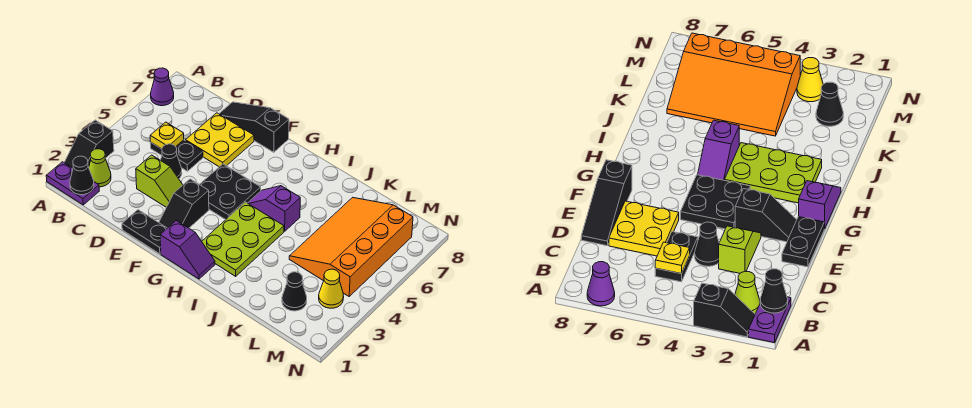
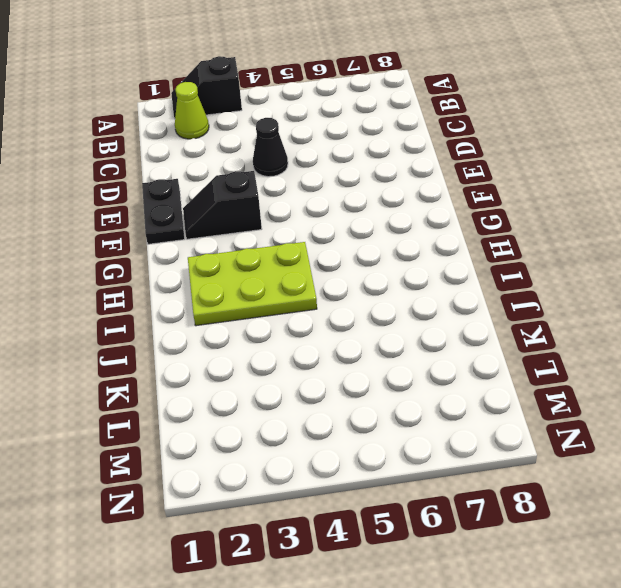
none -> purple 1x2 plate [46,162,99,205]
none -> purple 1x1 cone [151,68,174,106]
none -> black 1x2 plate [150,140,203,171]

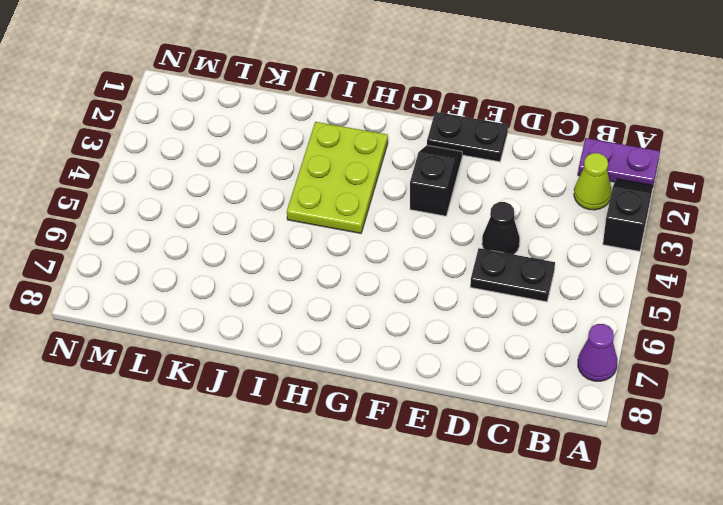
none -> lime 1x2 slope [136,155,183,207]
none -> yellow 2x2 plate [186,113,254,167]
none -> black 1x3 slope [219,102,289,152]

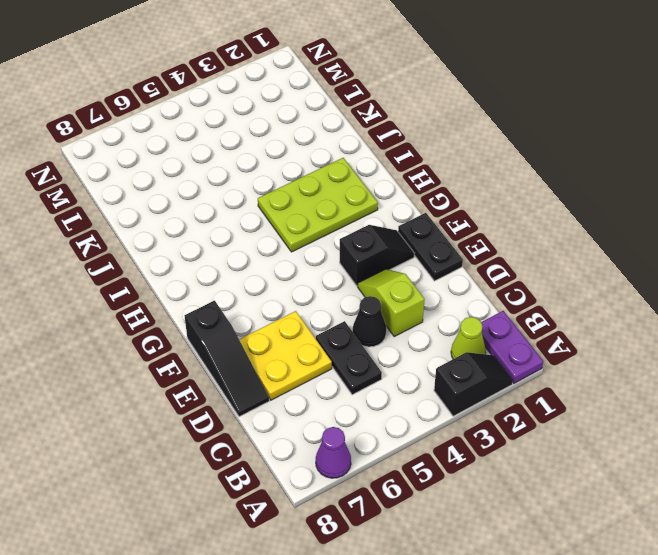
none -> black 2x2 plate [199,164,261,220]
none -> purple 1x2 slope [160,221,215,279]
none -> purple 1x2 slope [248,186,300,231]

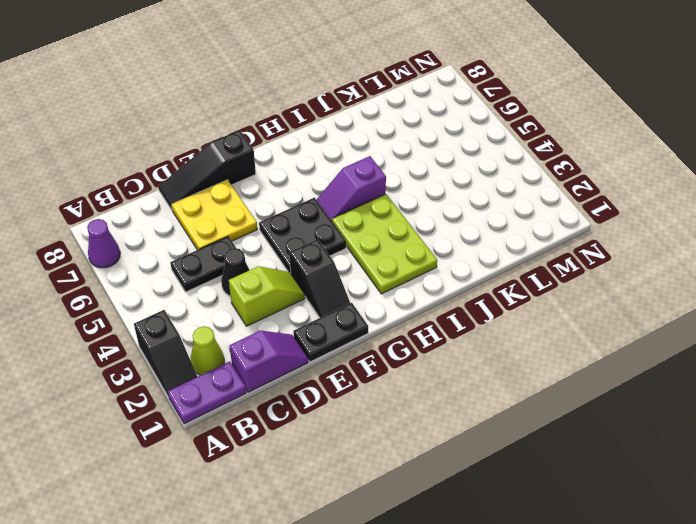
purple 1x2 slope [230,331,308,392] -> purple 1x2 slope moved to [160,221,215,279]
none -> orange 3x4 slope [289,197,413,296]
none -> black 1x1 cone [282,272,307,311]
none -> yellow 1x1 cone [319,269,344,308]

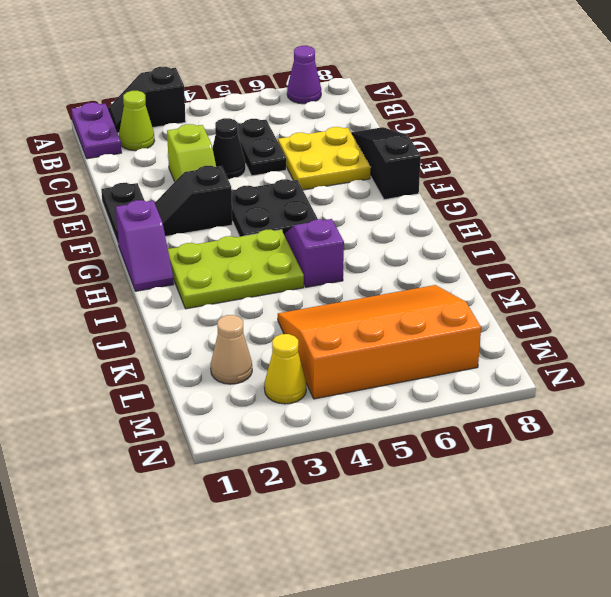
tan 1x1 cone [211,315,252,384] -> black 1x1 cone [282,272,307,311]
none -> black 1x1 cone [70,156,94,195]
none -> yellow 1x1 plate [150,122,184,149]

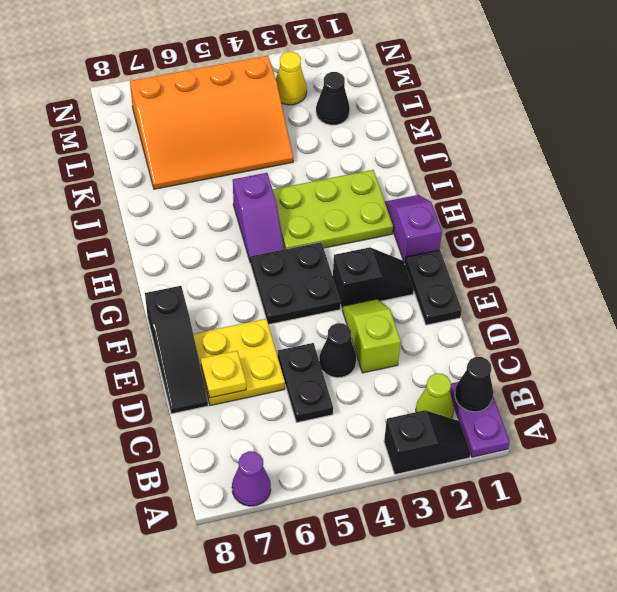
yellow 1x1 plate [201,351,246,398] -> yellow 1x1 plate moved to [150,122,184,149]

